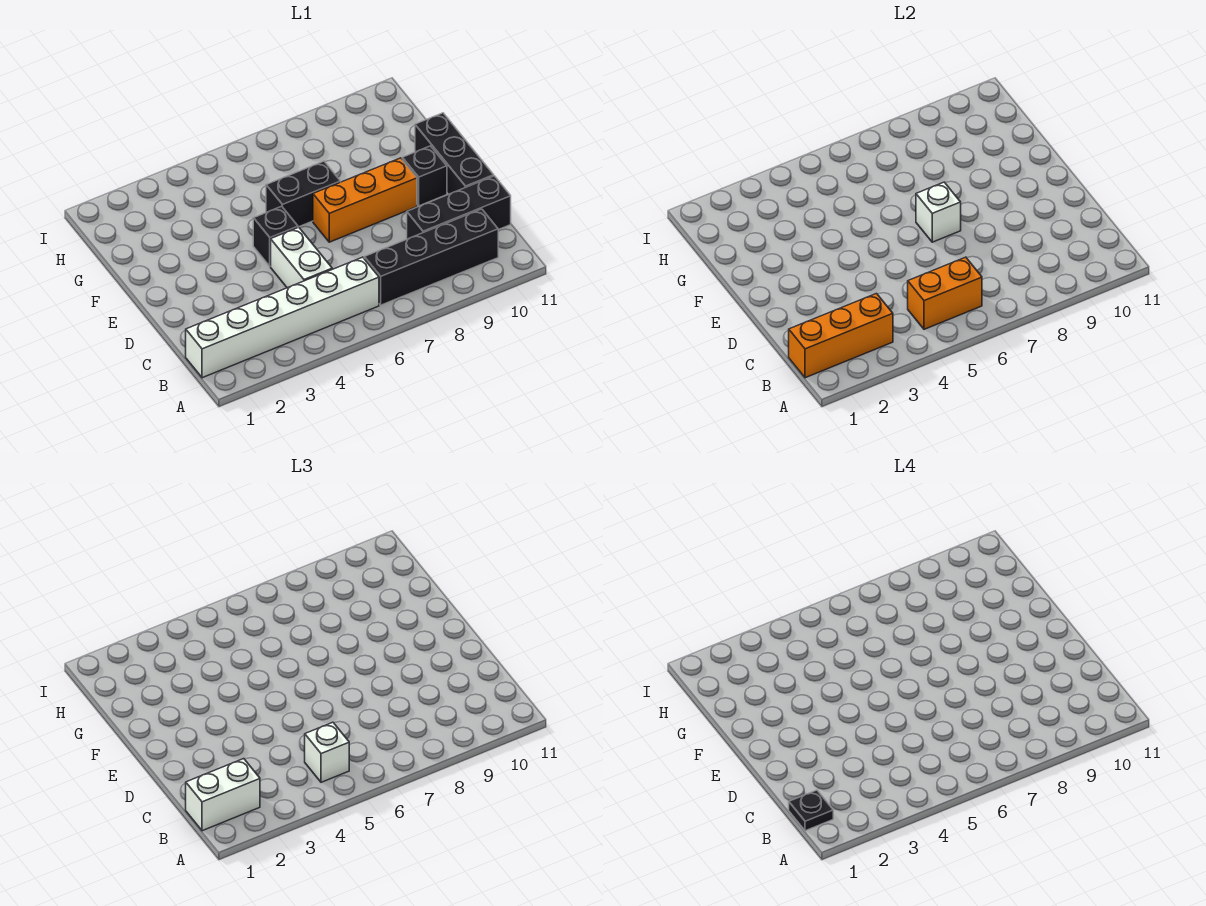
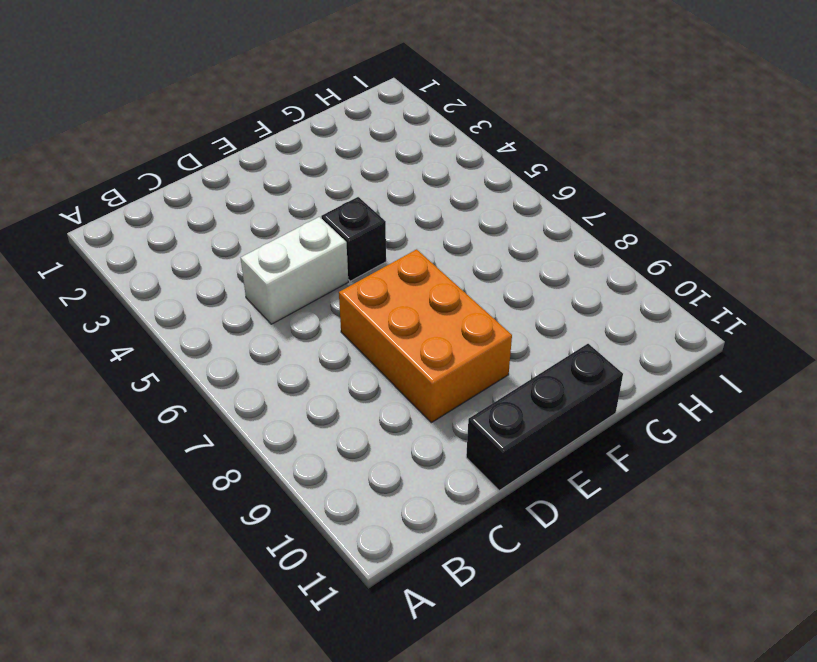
orange 2x3 brick [339,249,512,423] -> orange 1x3 brick [313,158,417,242]
none -> white 1x6 brick [186,257,379,378]
none -> black 1x4 brick [364,209,498,305]
none -> black 1x3 brick [407,176,511,239]

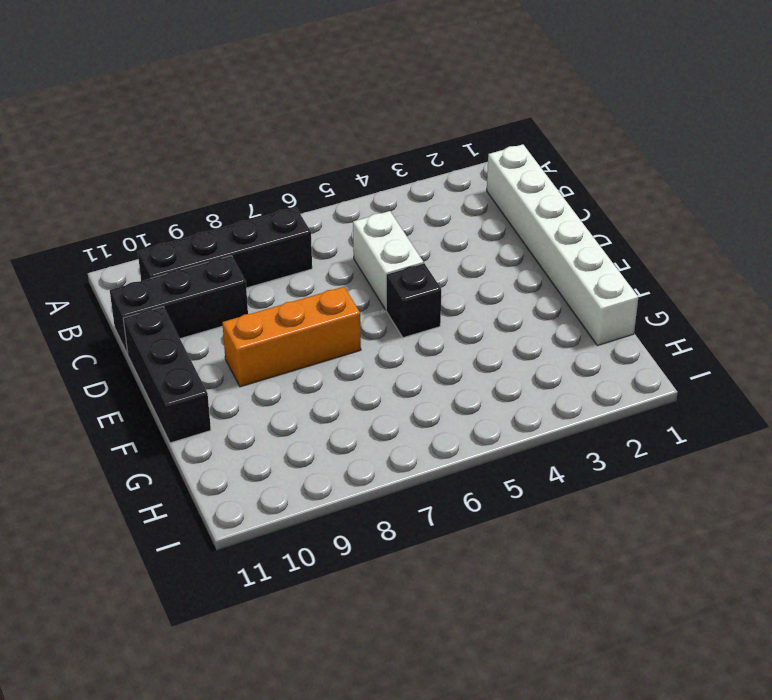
white 1x6 brick [487,144,638,346] -> white 1x6 brick turned to [186,257,379,378]
none -> black 1x1 brick [402,146,447,206]
none -> black 1x2 brick [266,161,341,227]
none -> orange 1x3 brick [789,294,893,378]

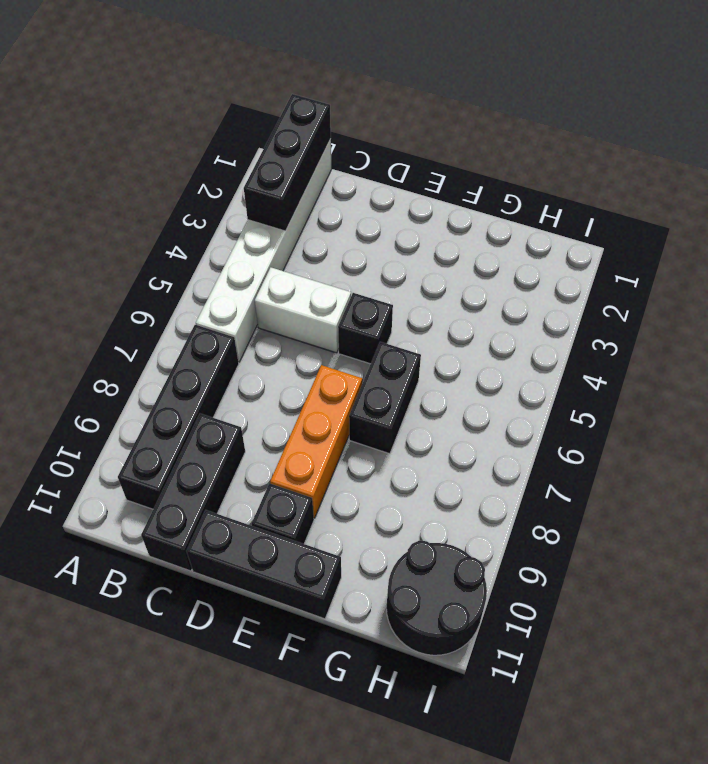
black 1x3 brick [244,94,331,231] -> orange 1x3 brick [789,294,893,378]
black 2x2 round brick [387,541,487,655] -> none
none -> orange 1x2 brick [908,257,982,329]
none -> white 1x1 brick [916,182,961,242]
none -> white 1x2 brick [186,759,260,831]

